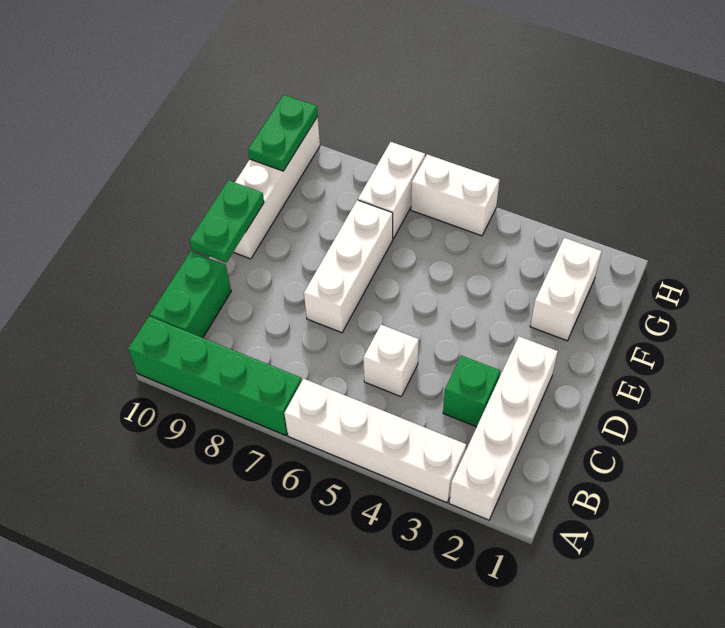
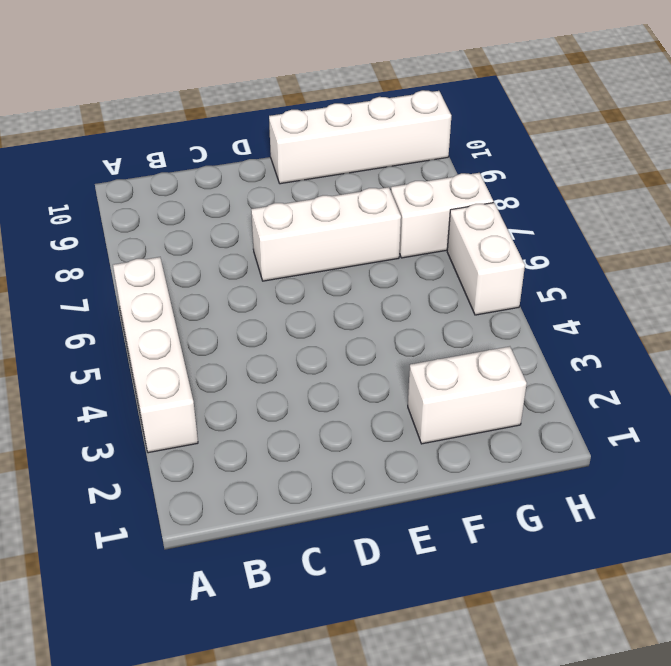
none -> white 1x4 brick [449,337,558,520]
none -> green 1x4 brick [128,316,302,435]
none -> green 1x2 brick [150,251,231,338]

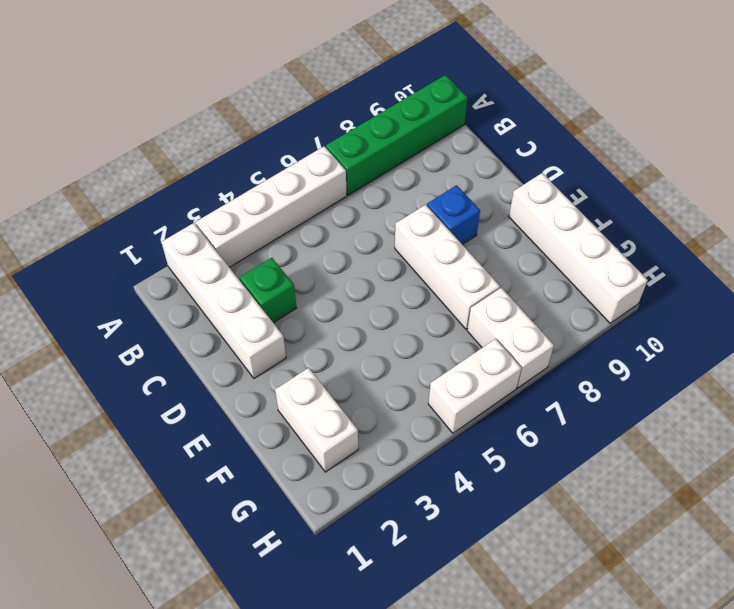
blue 1x1 brick [427,185,480,245] -> none
none -> green 1x2 brick [150,251,231,338]
none -> white 1x1 brick [363,325,419,397]
none -> green 1x2 plate [189,180,264,262]

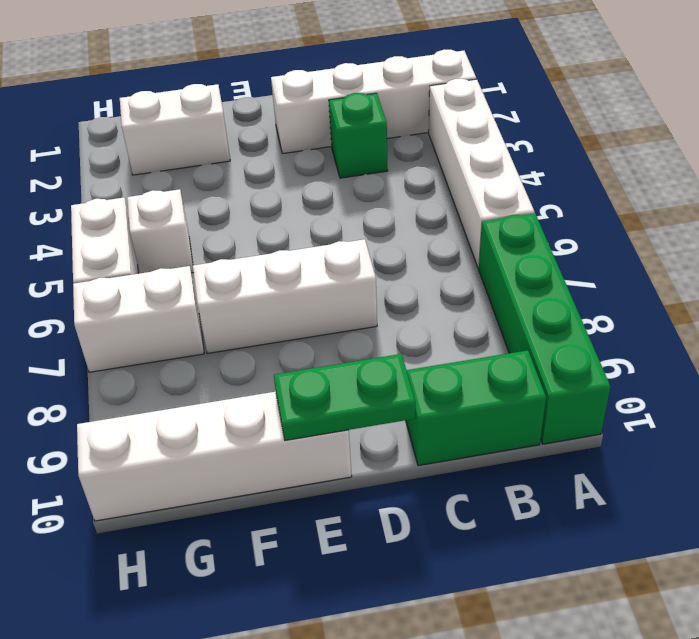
white 1x1 brick [127,189,194,273] -> white 1x1 brick moved to [363,325,419,397]
none -> green 1x2 plate [248,95,318,171]

